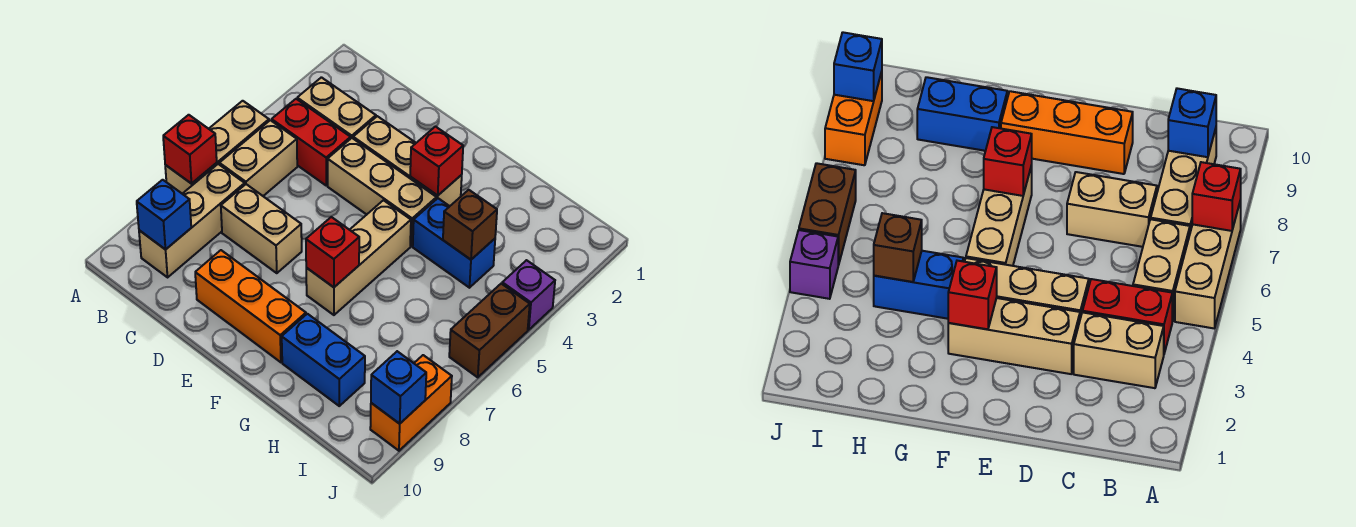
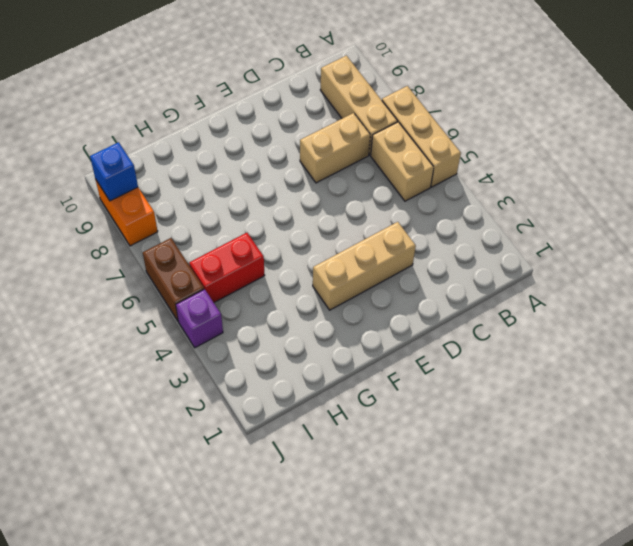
red 1x2 brick [189,233,265,302] -> red 1x2 brick moved to [272,99,351,185]
none -> tan 1x2 brick [297,77,376,138]
none -> tan 1x3 brick [328,138,437,246]
none -> orange 1x3 brick [195,250,306,362]

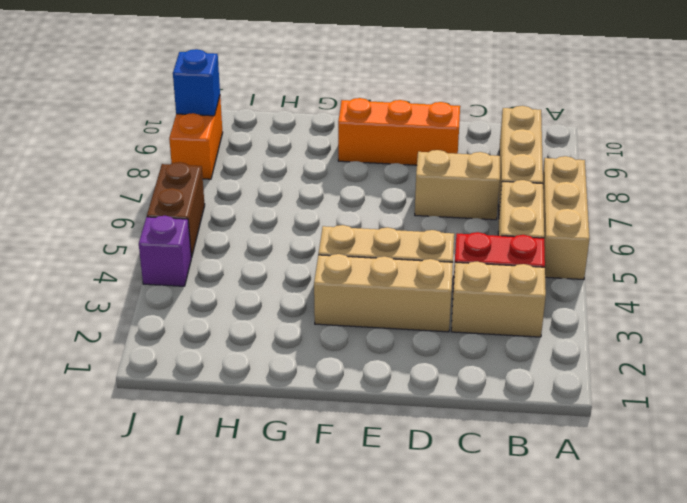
none -> tan 1x3 brick [306,200,411,315]
none -> blue 1x2 brick [413,198,495,288]
none -> blue 1x2 brick [282,314,365,406]

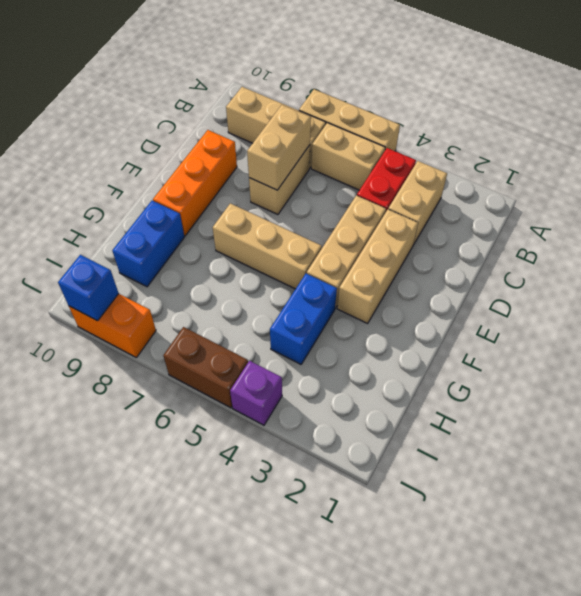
tan 1x2 brick [247,105,311,190] -> none
none -> red 1x1 brick [163,115,217,184]
none -> blue 1x1 brick [137,180,191,250]
none -> red 1x1 brick [410,127,463,195]

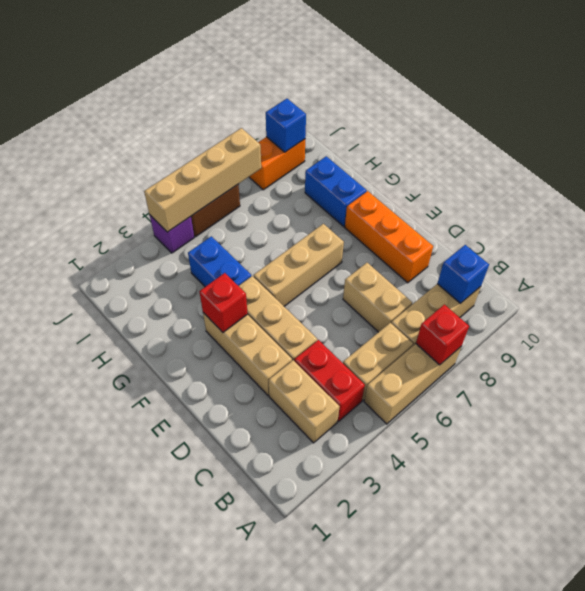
tan 1x4 brick [144,128,261,232] -> none
none -> red 1x1 brick [306,217,359,287]
none -> brown 1x1 brick [443,190,497,260]

